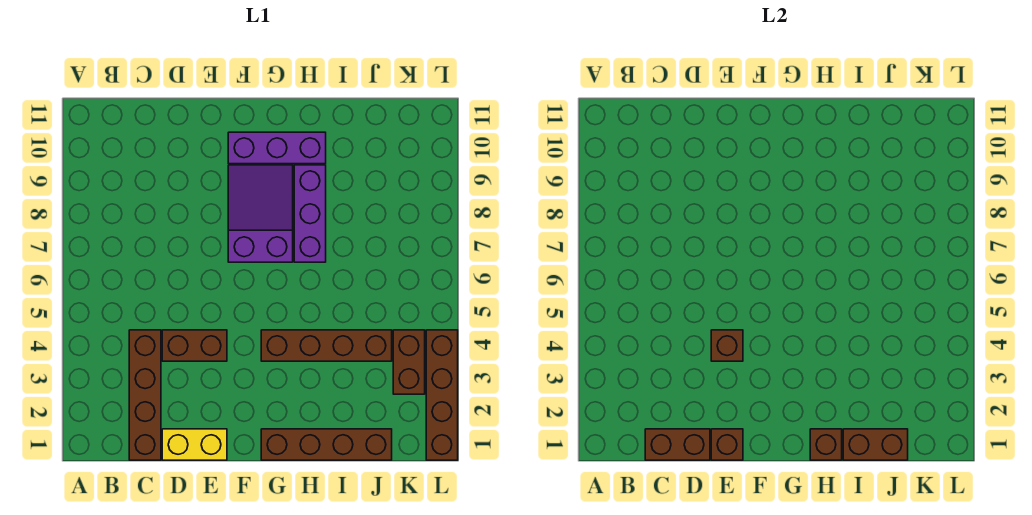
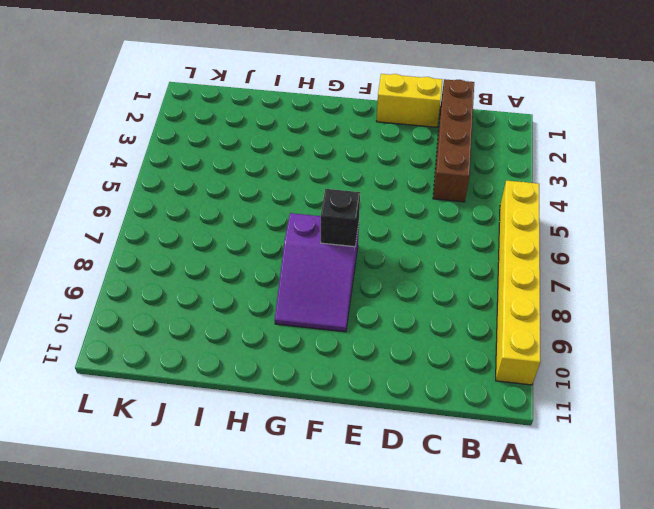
yellow 1x6 brick [496,180,541,385] -> none
black 1x1 brick [321,189,360,247] -> none
none -> brown 1x2 brick [162,330,227,361]
none -> purple 1x3 brick [228,132,326,164]
none -> brown 1x4 brick [261,429,392,460]

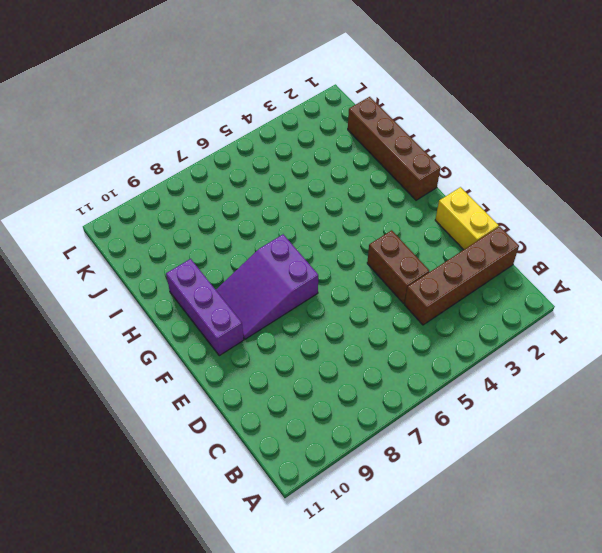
none -> brown 1x4 brick [261,330,392,361]
none -> purple 1x3 brick [294,165,326,262]
none -> brown 1x2 brick [393,330,425,394]

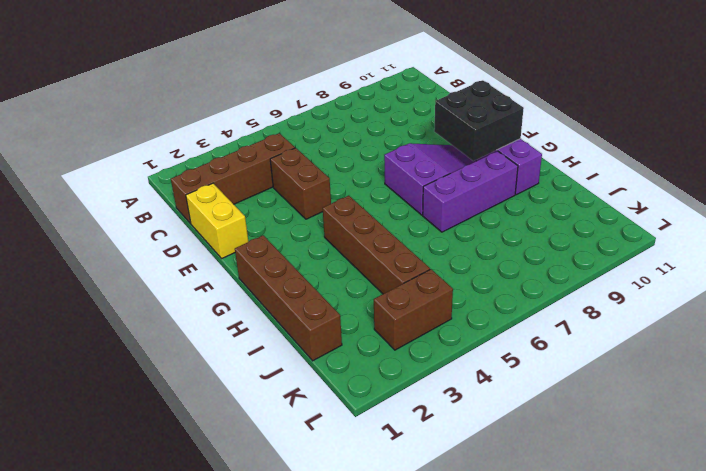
black 2x2 brick [434,80,524,161] -> none
none -> brown 1x4 brick [426,330,458,460]
none -> brown 1x2 brick [645,429,710,460]
none -> brown 1x1 brick [711,429,743,460]

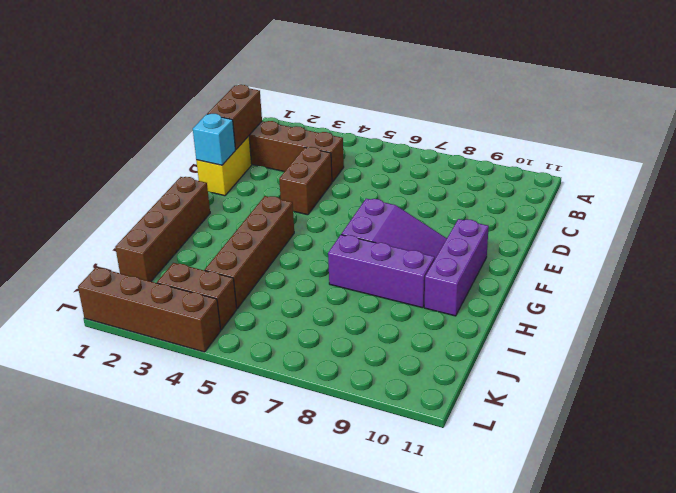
cyan 1x1 brick [193,114,236,165] -> brown 1x1 brick [711,429,743,460]
none -> brown 1x1 brick [711,330,743,361]
none -> brown 1x1 brick [810,429,842,460]
none -> brown 1x2 brick [843,429,908,460]

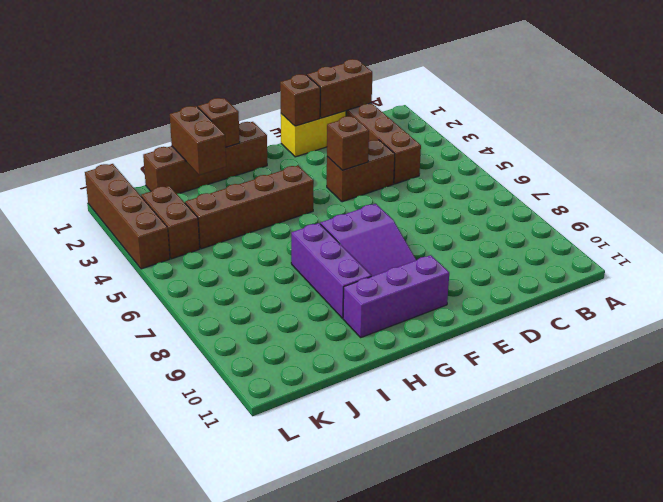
brown 1x2 brick [170,106,226,175] -> brown 1x2 brick turned to [843,429,908,460]

